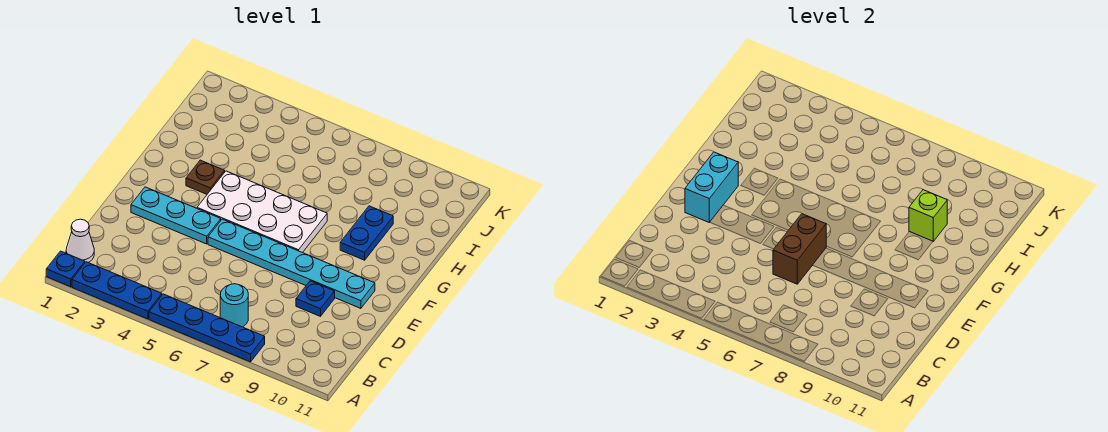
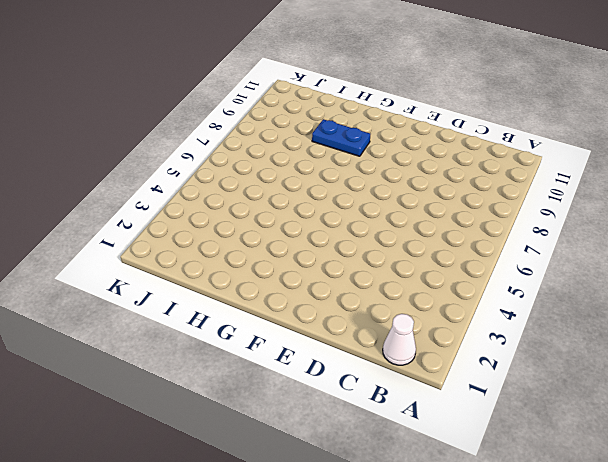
none -> blue 1x1 plate [46,251,85,287]
none -> blue 1x3 plate [72,262,162,319]
none -> blue 1x4 plate [149,294,265,362]

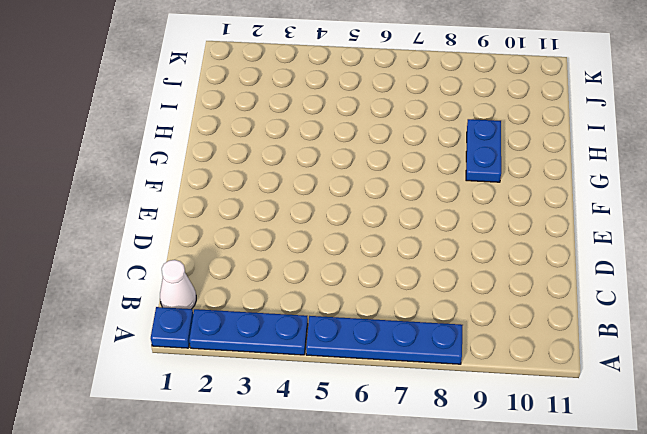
none -> cyan 1x1 round brick [220,284,248,327]
none -> blue 1x1 plate [296,281,335,316]
none -> cyan 1x3 plate [131,187,221,244]

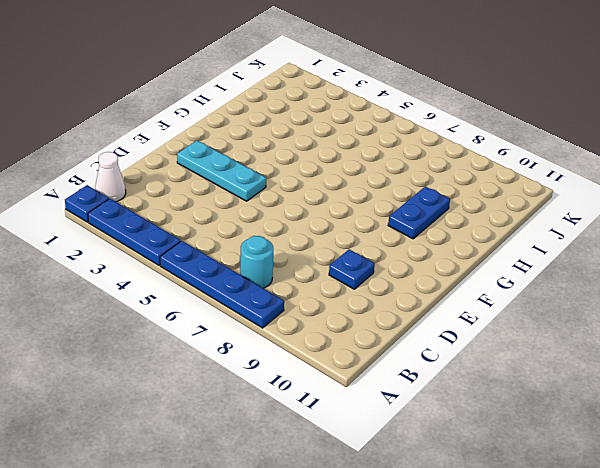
none -> cyan 1x6 plate [208,219,375,308]
none -> white 2x4 plate [197,171,327,253]
none -> brown 1x1 plate [186,160,225,194]

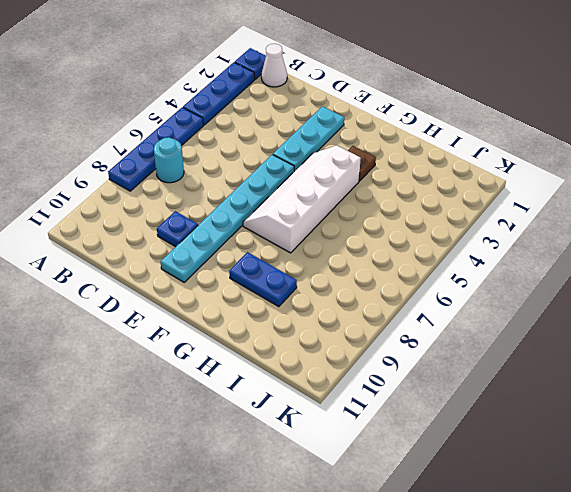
white 2x4 slope [243,145,361,253] -> white 2x4 plate [197,171,327,253]
none -> brown 1x2 brick [773,214,826,284]
none -> cyan 1x2 brick [685,152,738,222]
none -> lime 1x1 brick [909,190,947,241]

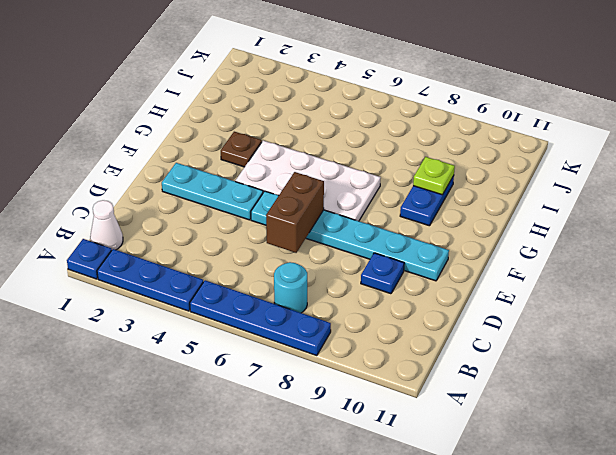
lime 1x1 plate [413,157,455,195] -> lime 1x1 brick [909,190,947,241]
none -> cyan 1x2 brick [685,152,738,222]

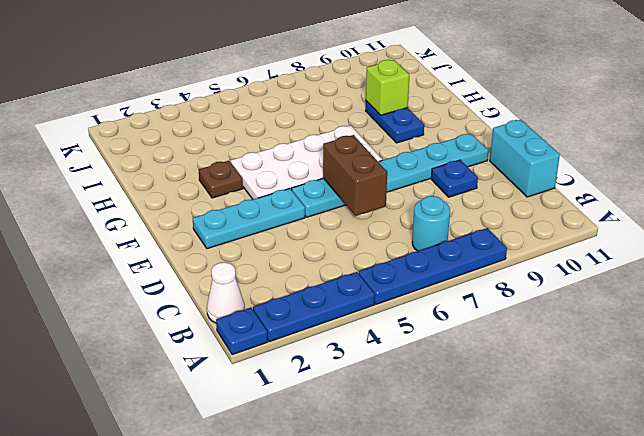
cyan 1x2 brick [490,120,560,197] -> cyan 1x2 brick moved to [685,152,738,222]

